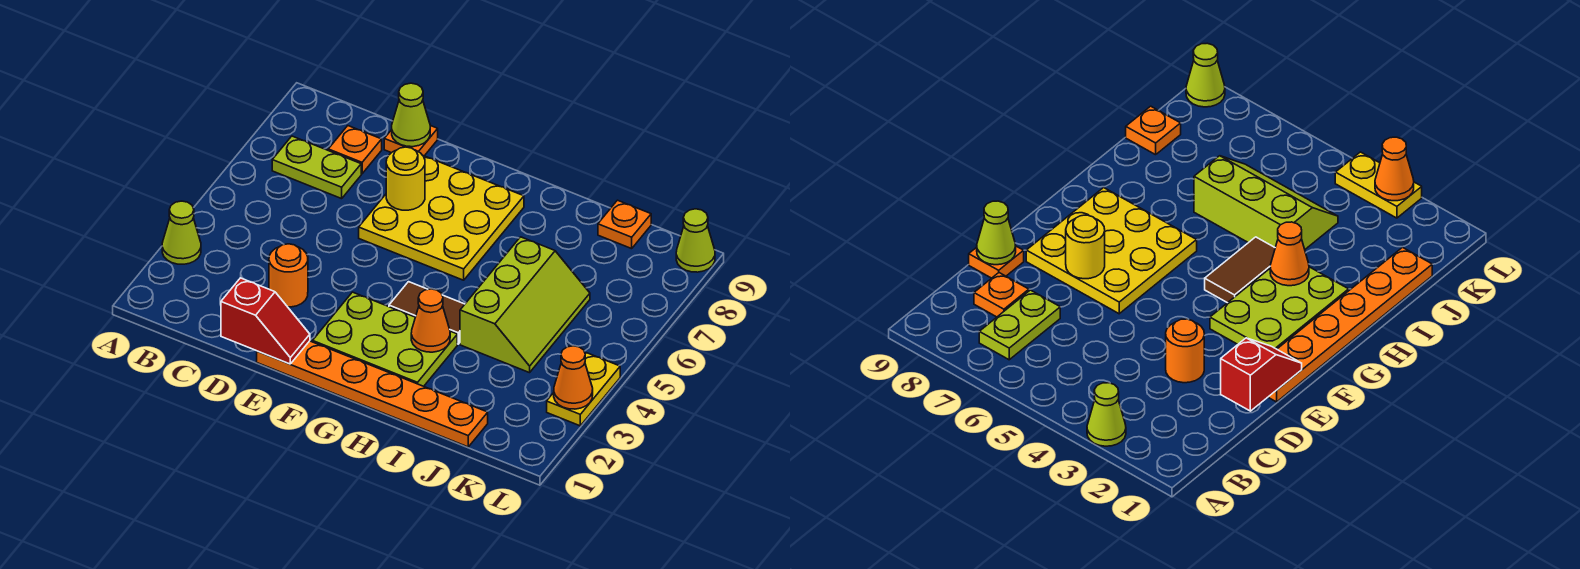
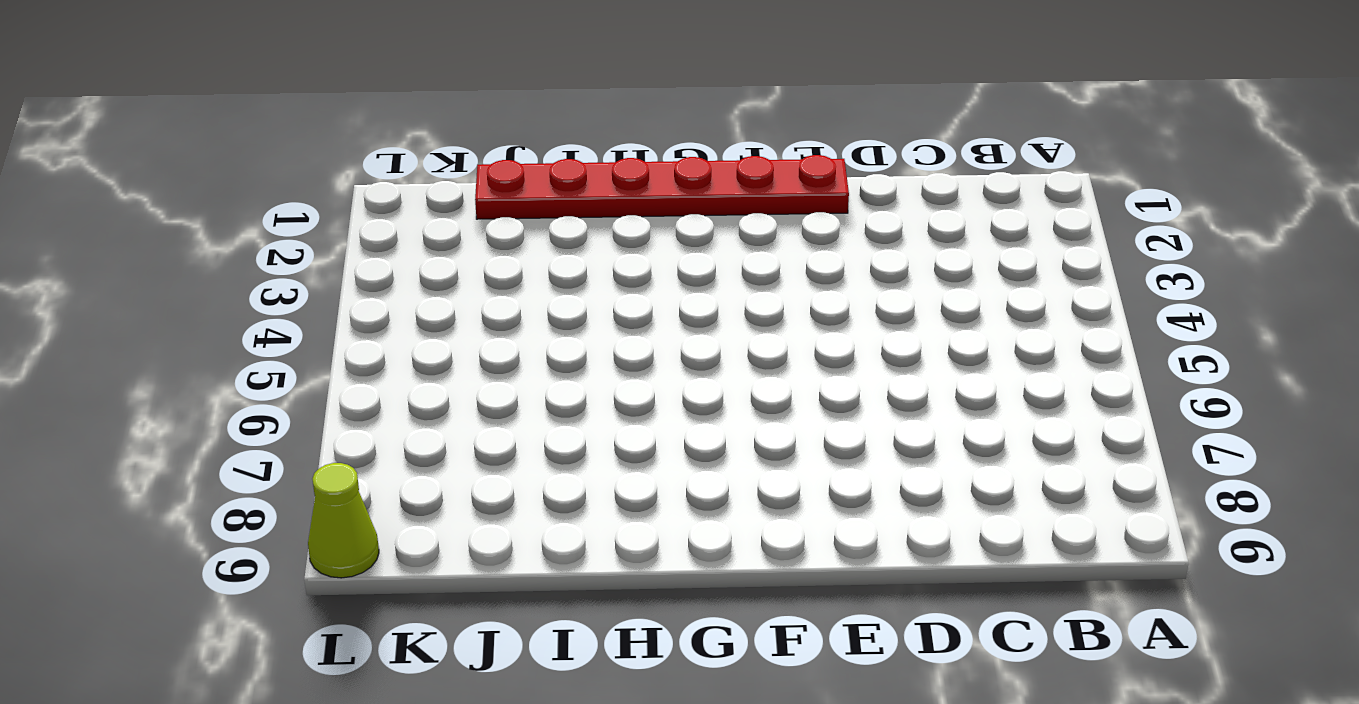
red 1x6 plate [475,155,849,219] -> orange 1x6 plate [257,341,488,447]
none -> lime 1x1 cone [162,201,201,264]
none -> lime 1x2 plate [272,136,361,199]
none -> orange 1x1 plate [328,126,382,174]

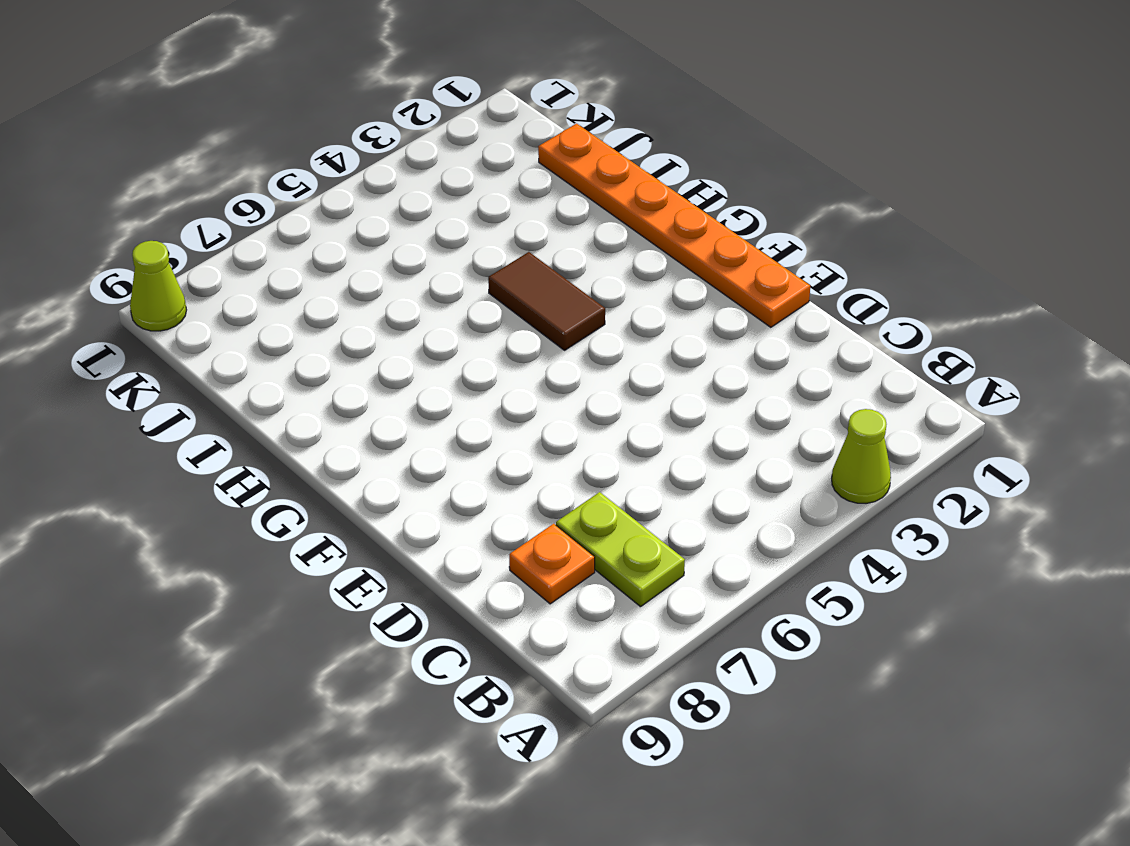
none -> orange 1x1 round brick [269,244,308,307]
none -> orange 1x1 plate [384,126,438,156]
none -> yellow 3x3 plate [359,156,524,280]

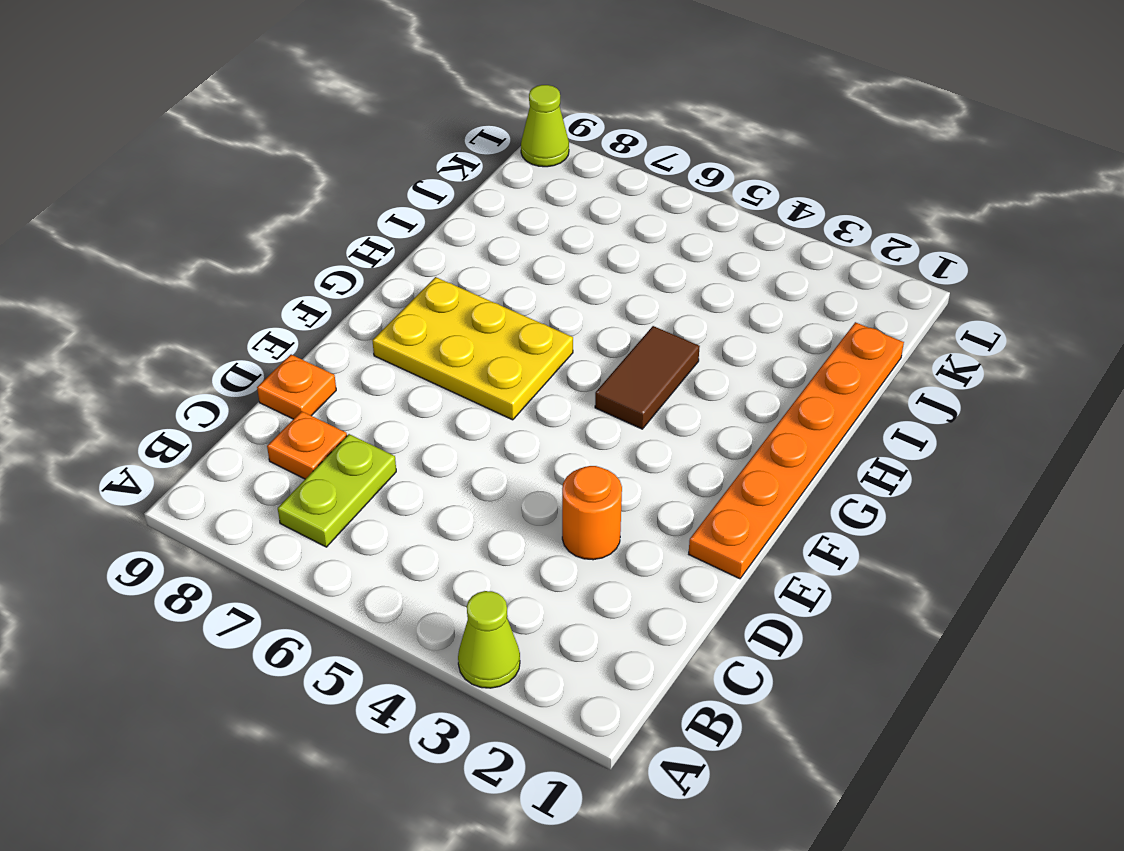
yellow 2x3 plate [372,277,573,420] -> yellow 3x3 plate [359,156,524,280]
none -> lime 2x3 plate [313,292,457,386]
none -> lime 2x3 slope [460,237,590,373]
none -> orange 1x1 plate [598,200,651,249]

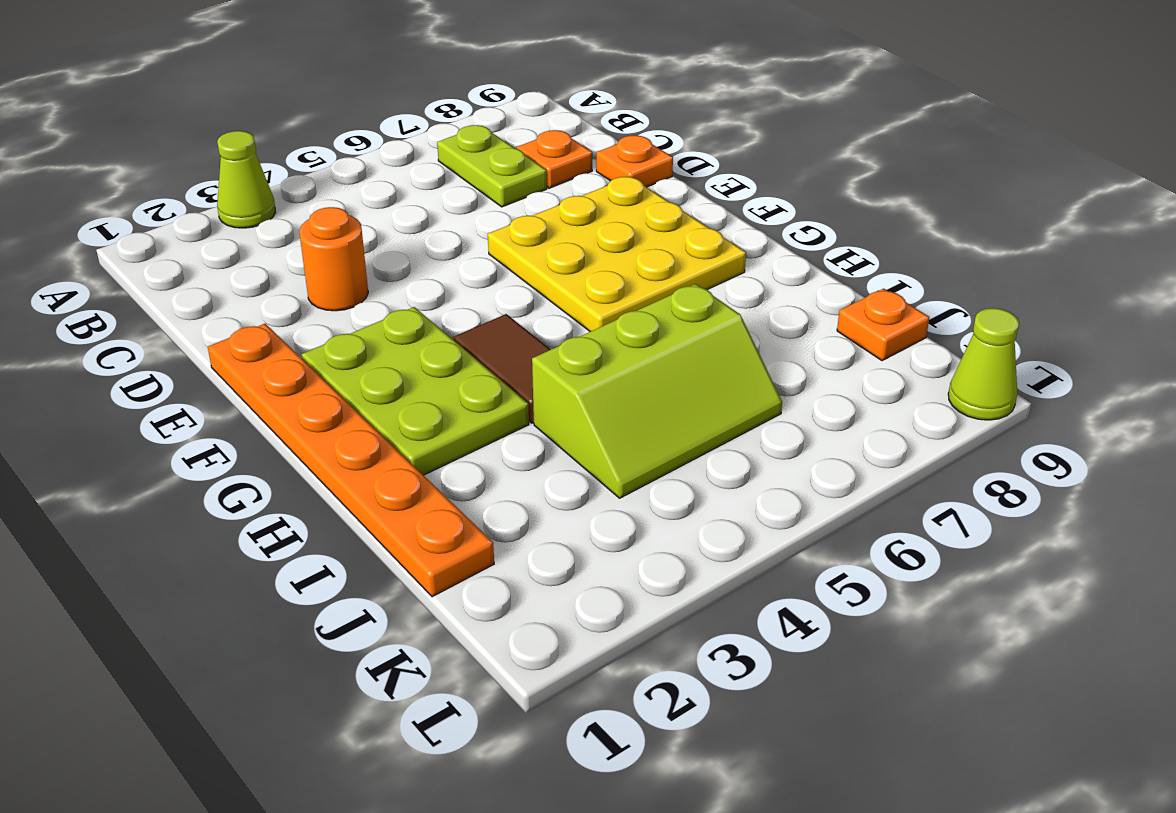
none -> yellow 1x2 plate [547,353,620,426]
none -> red 1x2 slope [221,278,310,364]
none -> lime 1x1 cone [392,83,430,147]

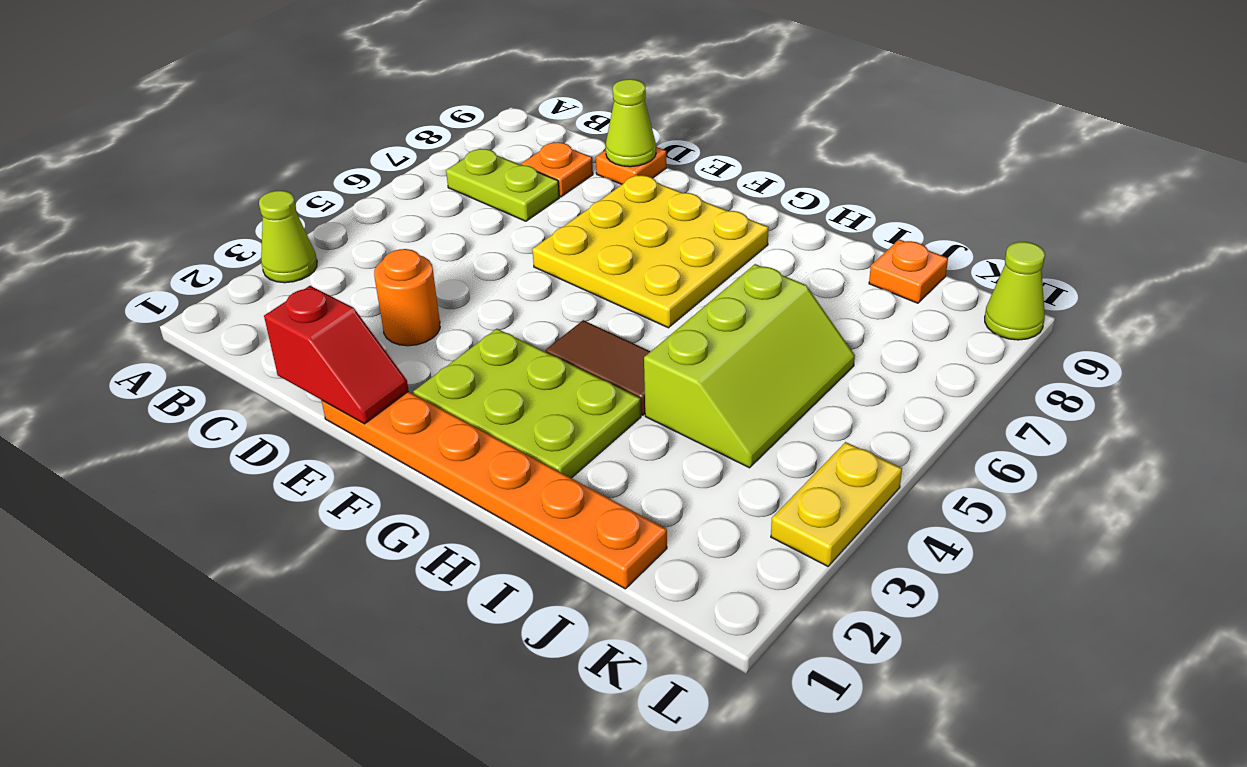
none -> yellow 1x1 round brick [386,147,425,210]
none -> orange 1x1 cone [411,289,450,352]
none -> orange 1x1 cone [554,346,593,409]

